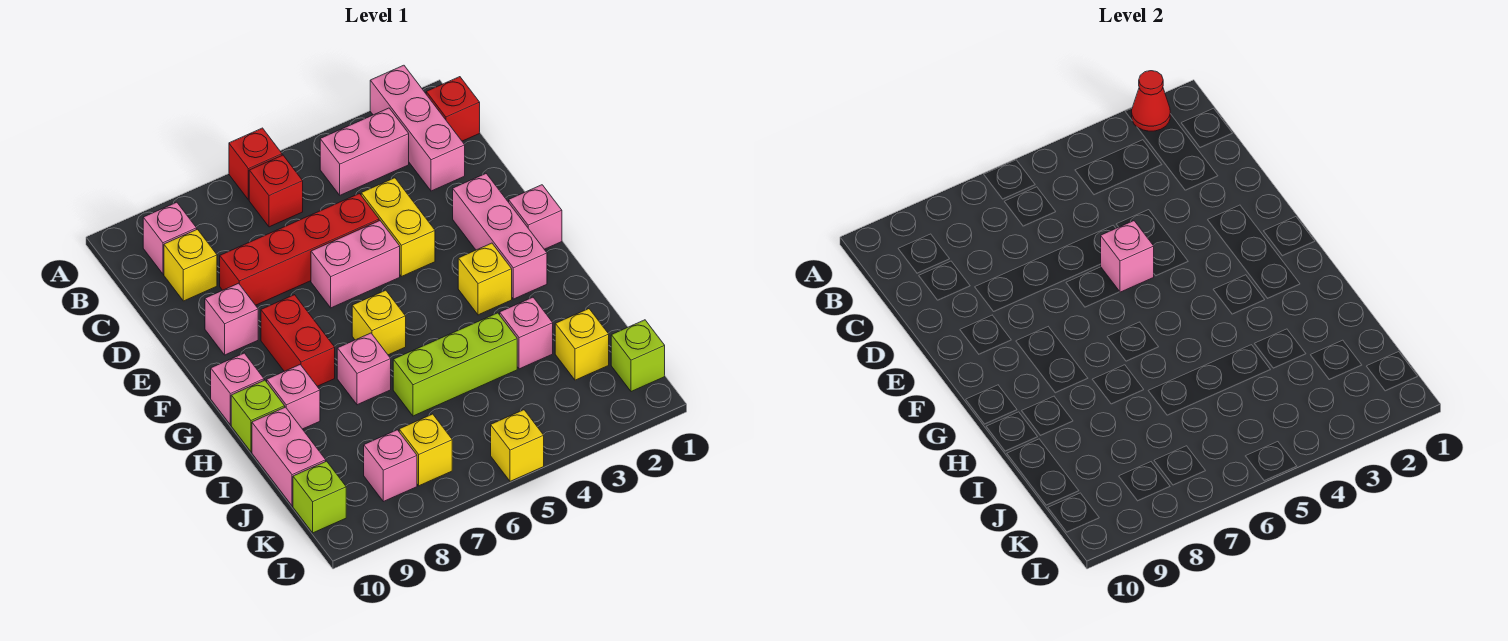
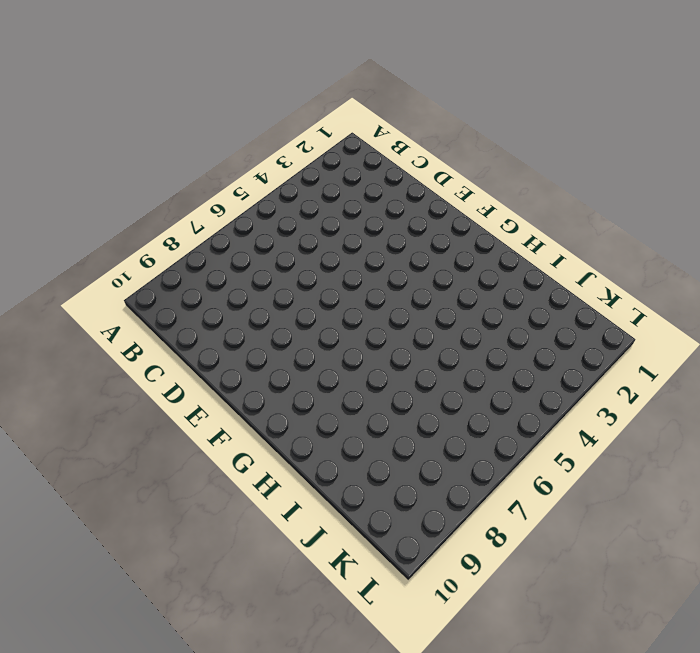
none -> pink 1x3 brick [370,65,465,191]
none -> red 1x1 brick [229,128,282,200]
none -> red 1x1 brick [426,77,480,141]
none -> pink 1x2 brick [320,108,409,195]

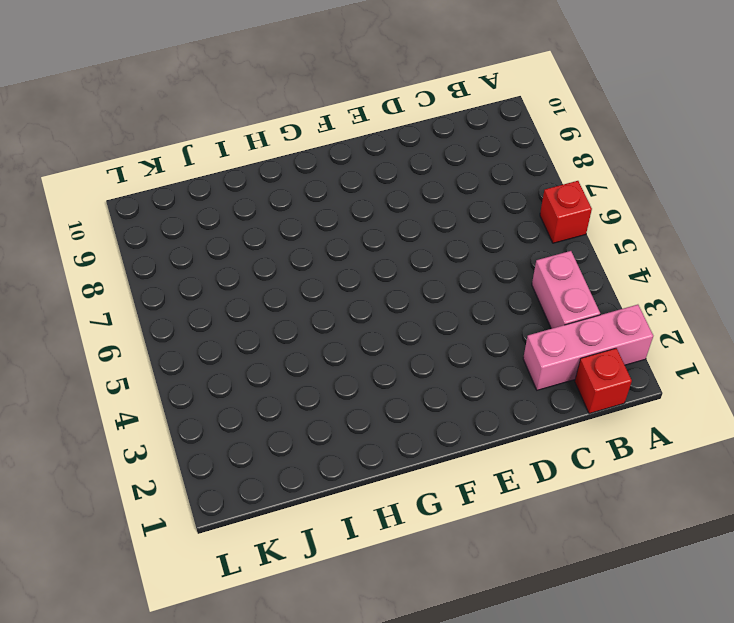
none -> red 1x1 brick [249,155,303,227]
none -> pink 1x1 brick [143,202,197,274]
none -> yellow 1x1 brick [164,229,217,301]
none -> yellow 1x2 brick [361,178,435,277]

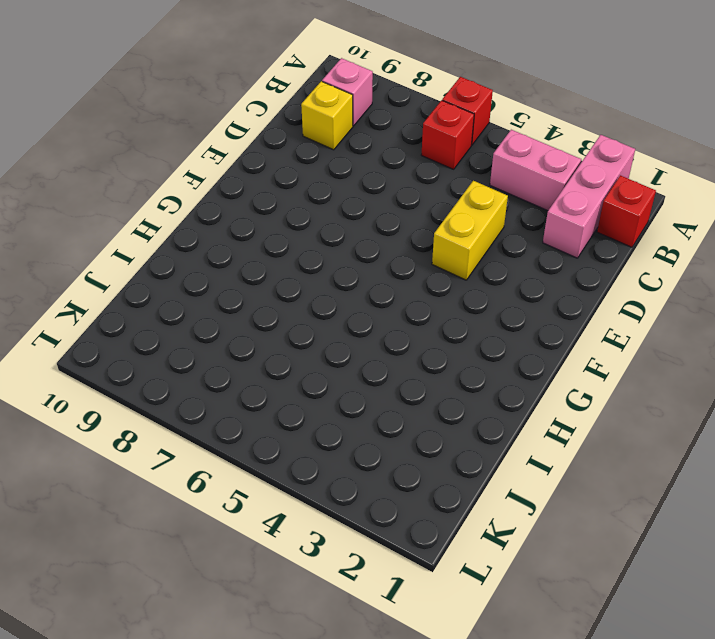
none -> red 1x4 brick [220,194,379,305]
none -> pink 1x3 brick [453,174,547,299]
none -> pink 1x2 brick [311,221,400,308]
none -> pink 1x1 brick [205,283,258,355]

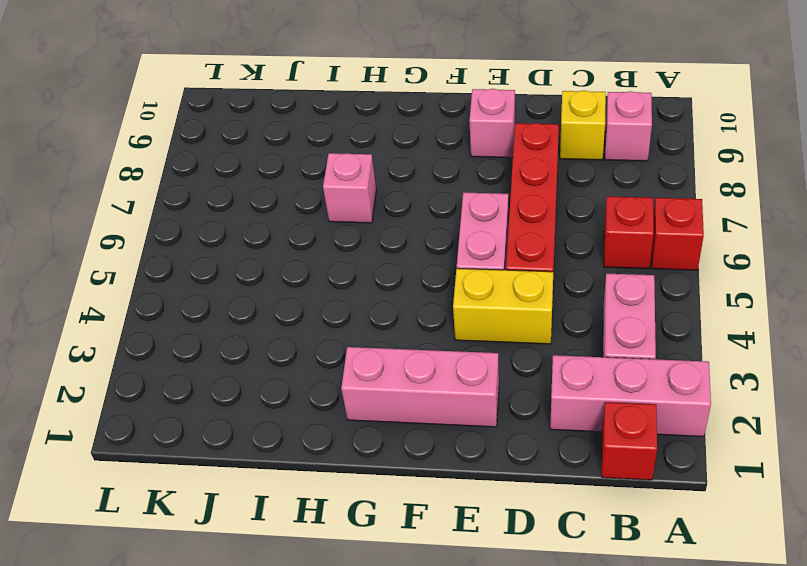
none -> pink 1x1 brick [509,185,562,249]
none -> red 1x2 brick [261,295,335,386]
none -> yellow 1x1 brick [458,243,512,315]
none -> yellow 1x1 brick [352,290,406,355]

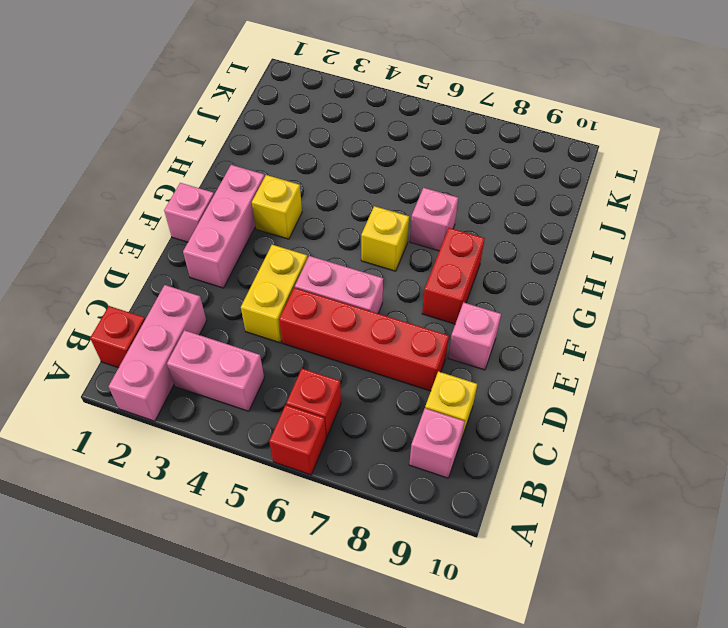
none -> pink 1x1 brick [211,353,264,425]
none -> pink 1x1 brick [267,365,320,429]
none -> lime 1x1 brick [231,380,285,452]
none -> pink 1x1 brick [500,297,553,369]

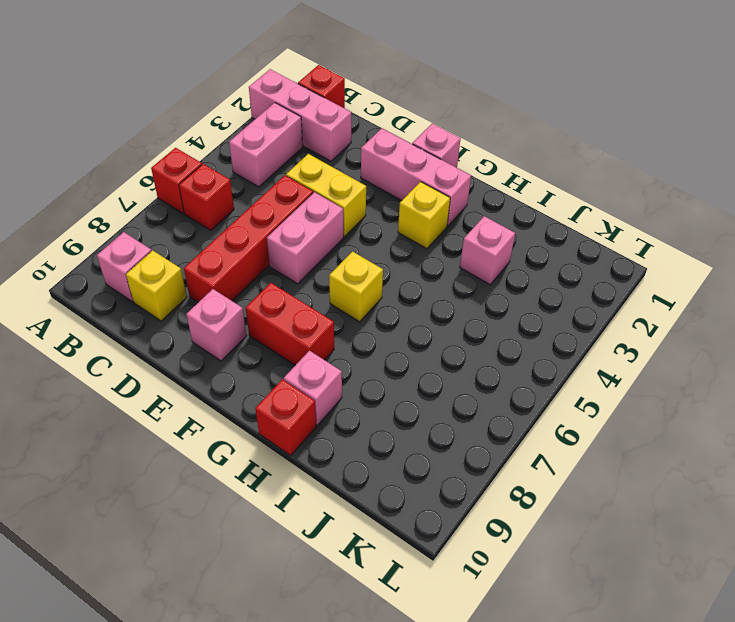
red 1x1 brick [255,379,316,455] -> lime 1x1 brick [231,380,285,452]
none -> pink 1x1 brick [211,353,264,425]
none -> pink 1x1 brick [337,333,391,405]
none -> lime 1x3 brick [393,313,517,416]
none -> pink 1x2 brick [252,407,326,506]

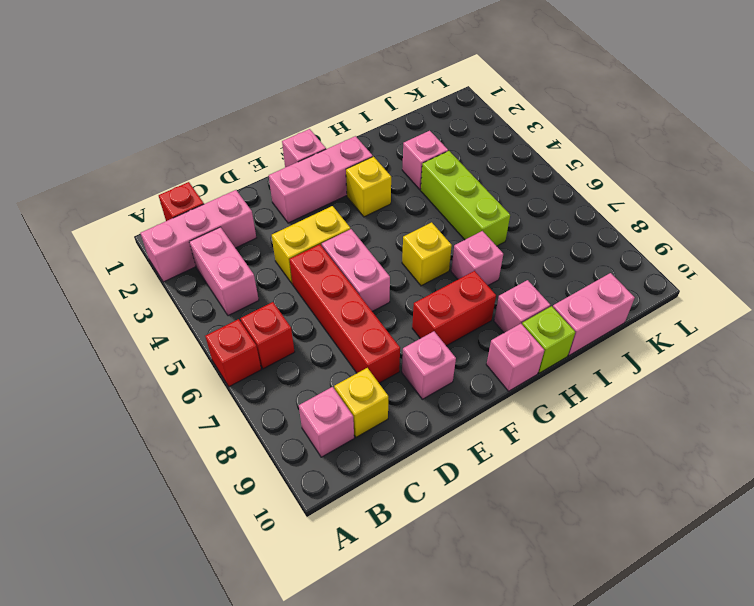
none -> yellow 1x1 brick [555,309,609,380]
none -> lime 1x1 brick [611,320,665,392]
none -> yellow 1x1 brick [399,414,452,486]
none -> pink 1x1 brick [364,430,417,502]

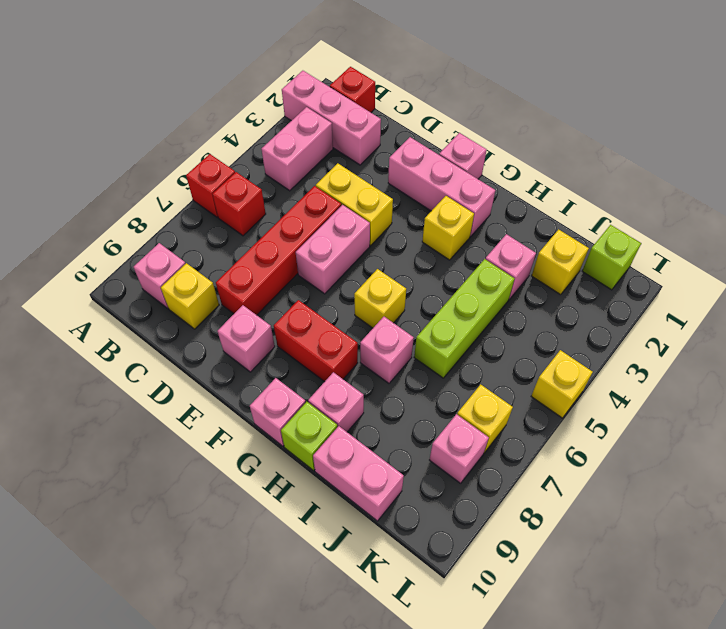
none -> lime 1x1 brick [293,461,346,533]
none -> red 1x1 cone [1132,71,1170,131]
none -> pink 1x1 brick [1101,221,1154,292]

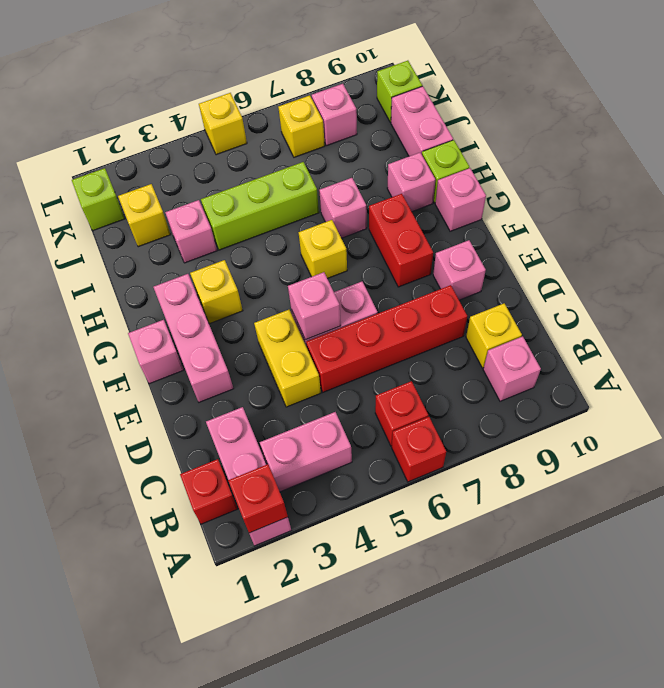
red 1x1 brick [228,464,288,533] -> red 1x1 cone [1132,71,1170,131]

